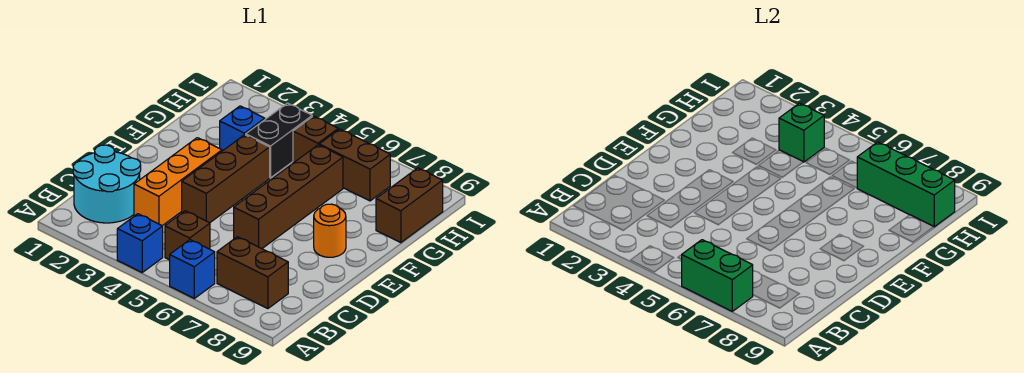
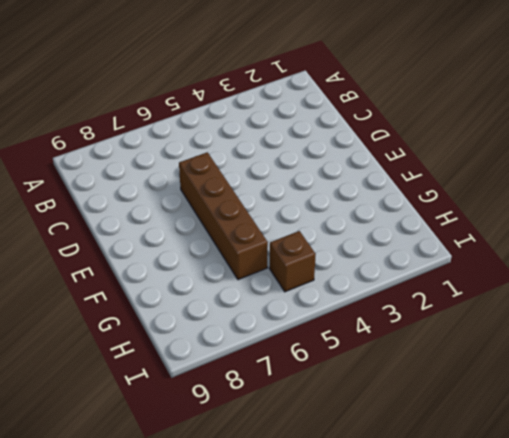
none -> blue 1x1 brick [117,214,163,272]
none -> blue 1x1 brick [170,240,215,298]
none -> cyan 2x2 round brick [73,145,141,223]

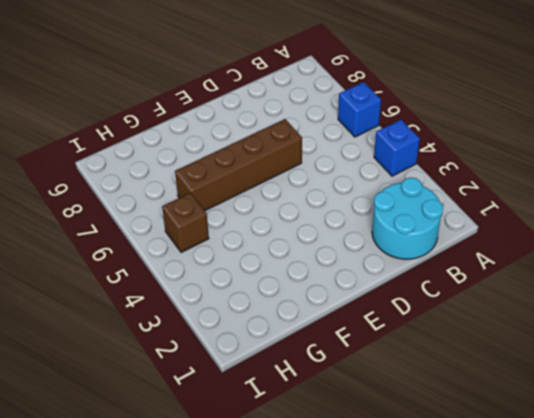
none -> brown 1x1 brick [165,211,210,260]
none -> brown 1x2 brick [217,237,288,309]
none -> orange 1x3 brick [134,138,222,226]

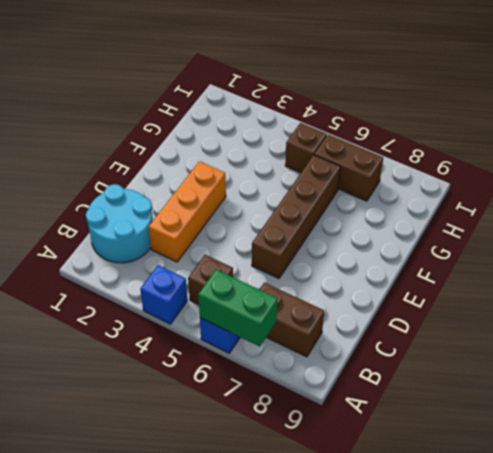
none -> brown 1x3 brick [182,135,270,223]
none -> orange 1x1 round brick [314,204,346,257]
none -> blue 1x1 brick [220,106,265,151]

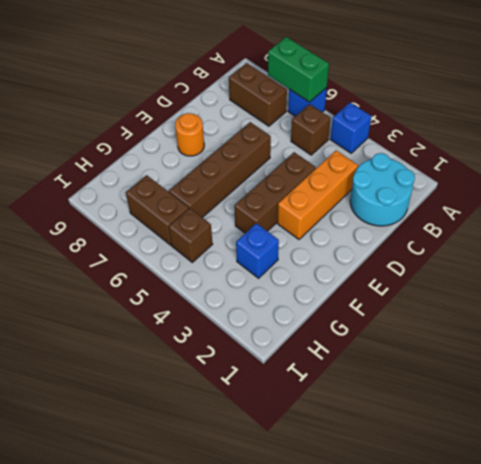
none -> black 1x2 brick [246,103,312,178]
none -> brown 1x2 brick [376,168,443,243]
none -> green 1x1 brick [779,103,824,162]

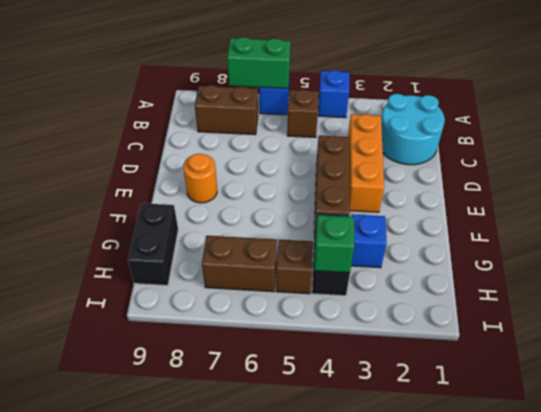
black 1x2 brick [128,203,178,285] -> brown 1x2 brick [376,168,443,243]
none -> brown 1x4 brick [234,145,343,249]
none -> green 1x3 brick [857,142,955,227]

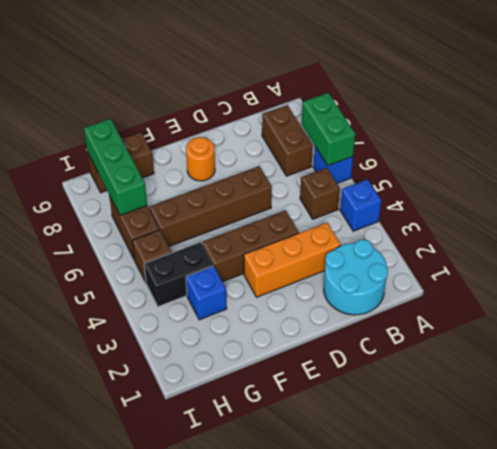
none -> green 1x1 brick [779,103,824,162]

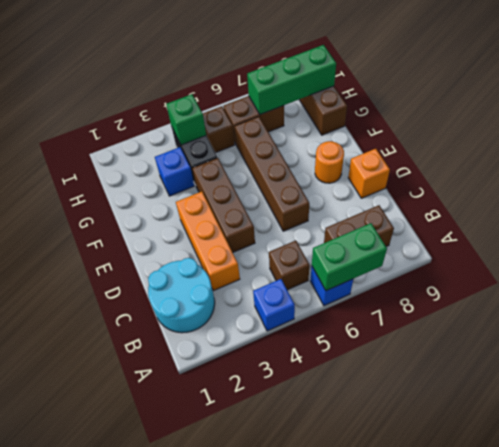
orange 1x1 brick [348,149,390,198] -> none

